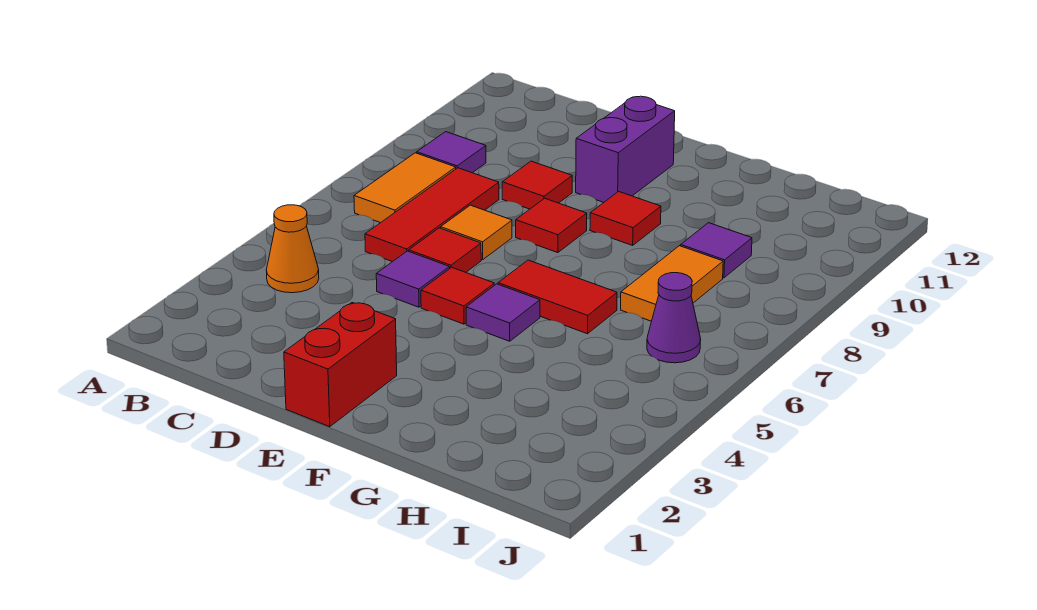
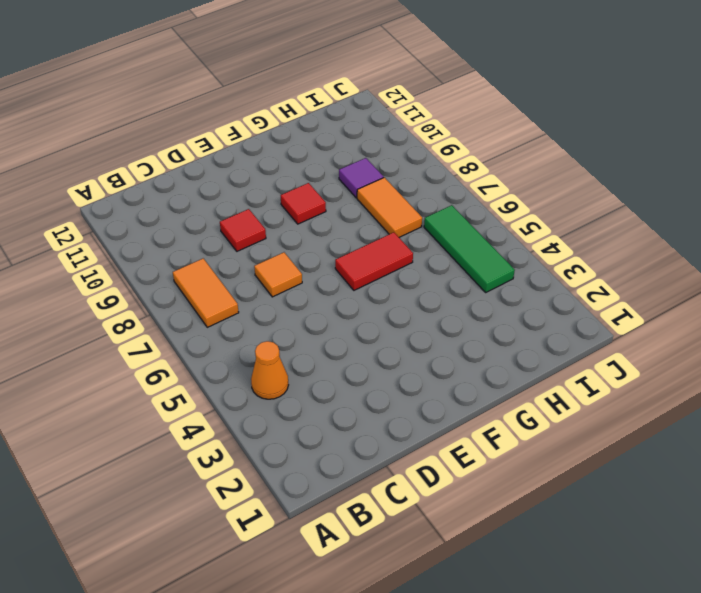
green 1x3 tile [424,205,515,292] -> purple 1x1 cone [647,273,701,363]
none -> purple 1x1 tile [417,132,486,173]
none -> red 1x3 tile [365,168,499,262]
none -> purple 1x1 tile [376,251,450,307]

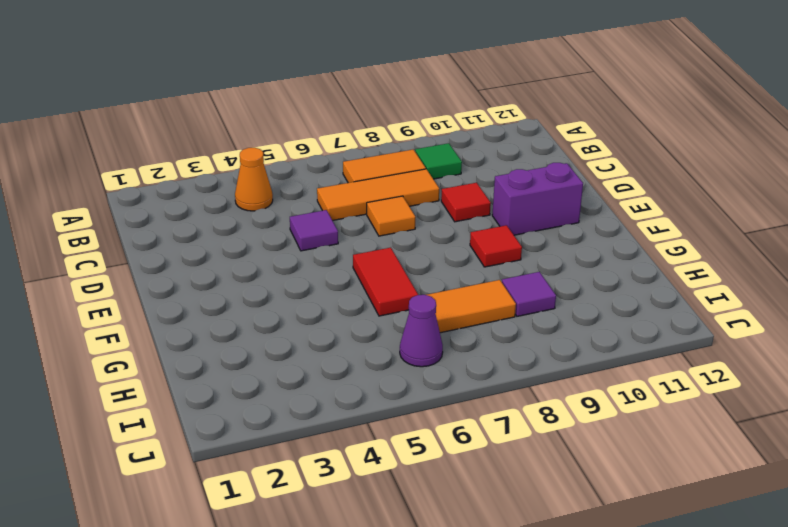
green 1x1 tile [415,143,462,179] -> purple 1x1 tile [417,132,486,173]
orange 1x3 tile [317,169,439,221] -> red 1x3 tile [365,168,499,262]
none -> red 1x1 tile [409,228,481,272]
none -> red 1x2 brick [284,303,397,427]
none -> red 1x1 tile [421,267,494,324]

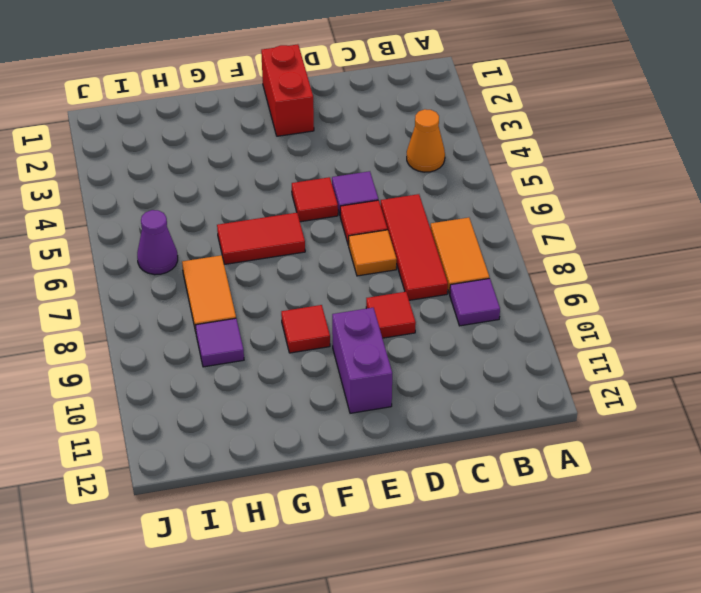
none -> red 1x1 tile [516,198,587,253]
none -> purple 1x1 tile [466,284,540,341]

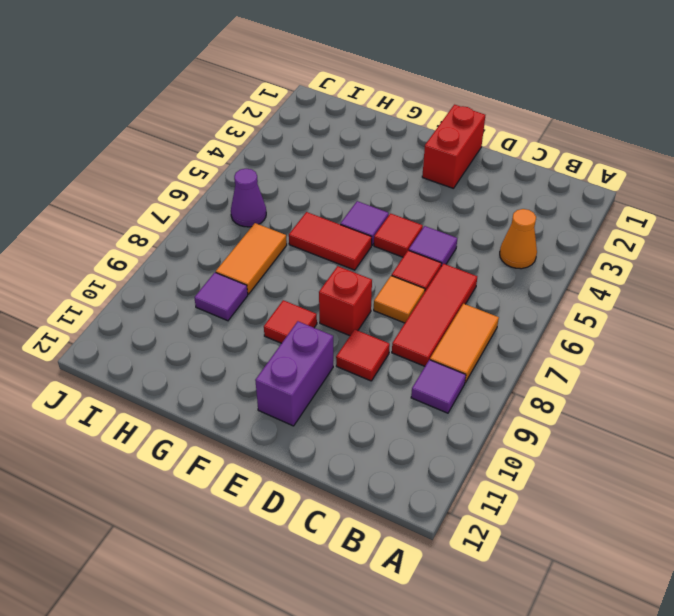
red 1x1 brick [319,266,372,336] -> red 1x1 tile [516,198,587,253]

